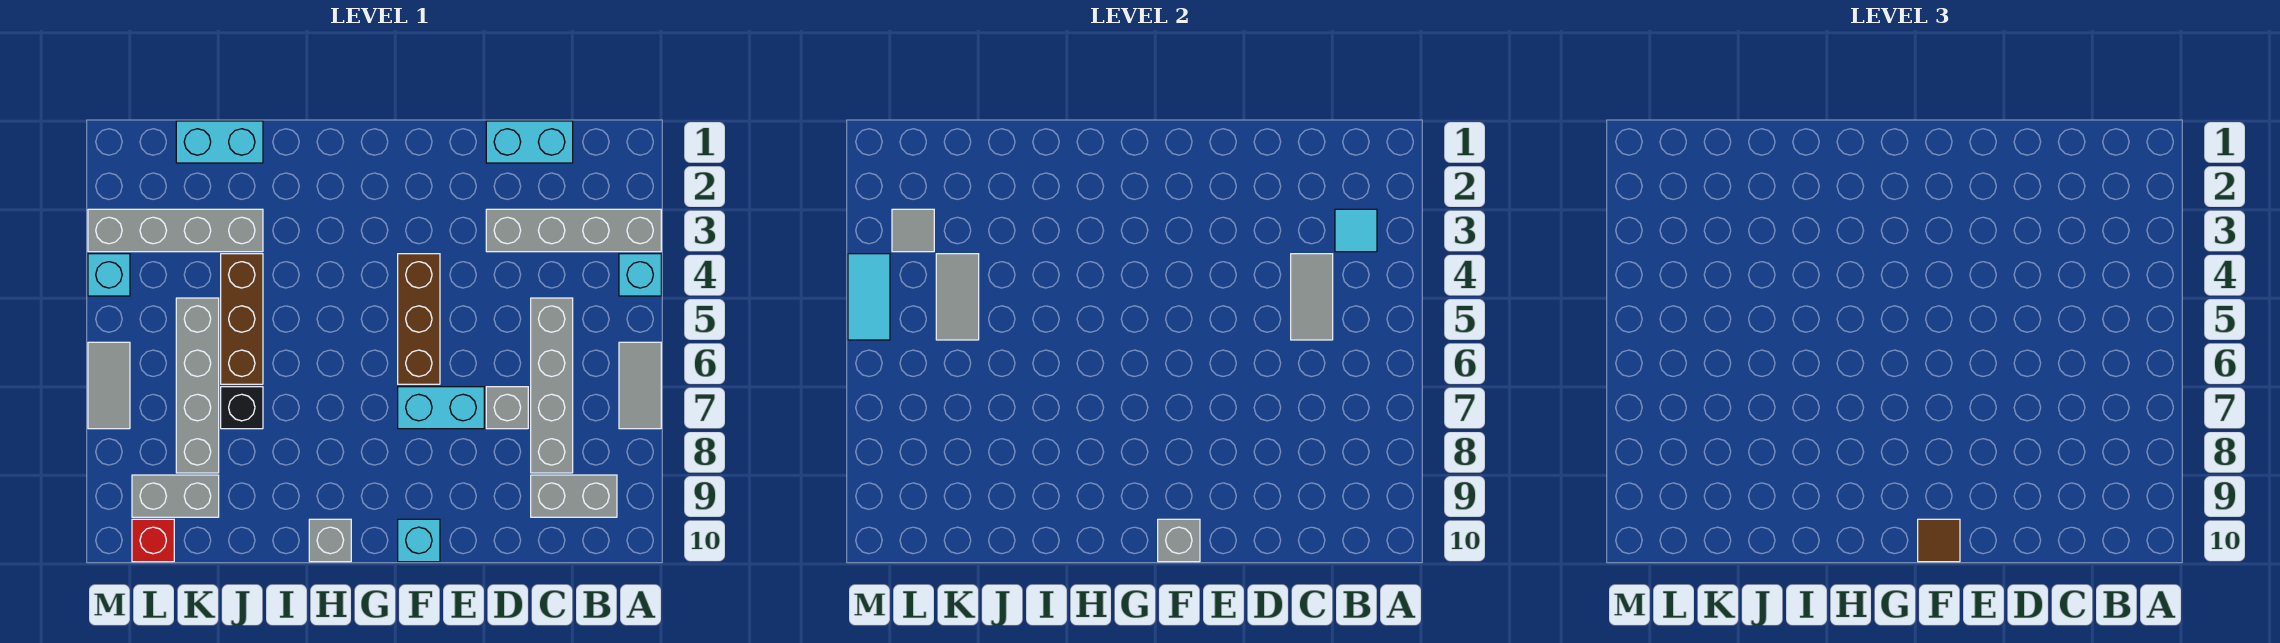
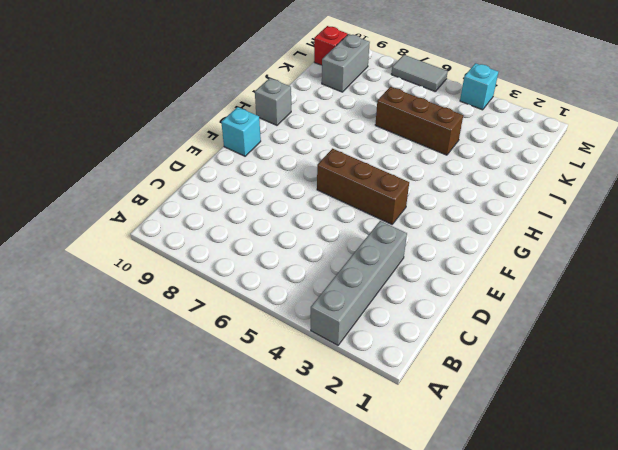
none -> cyan 1x1 brick [619,254,661,296]
none -> grey 1x2 tile [619,342,661,429]
none -> grey 1x2 brick [531,475,617,517]

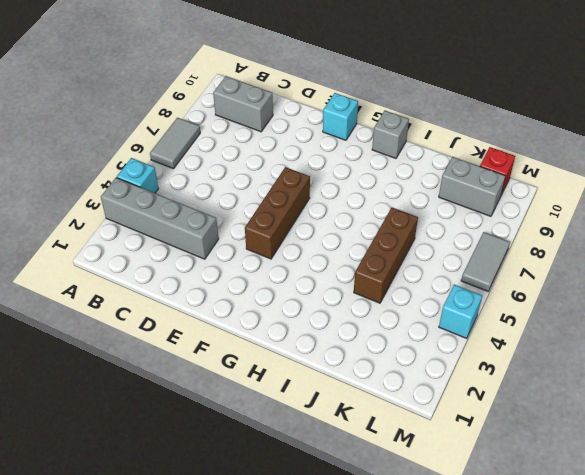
none -> cyan 1x2 brick [486,121,573,163]
none -> grey 1x4 brick [531,298,573,473]
none -> grey 1x1 brick [486,387,528,429]

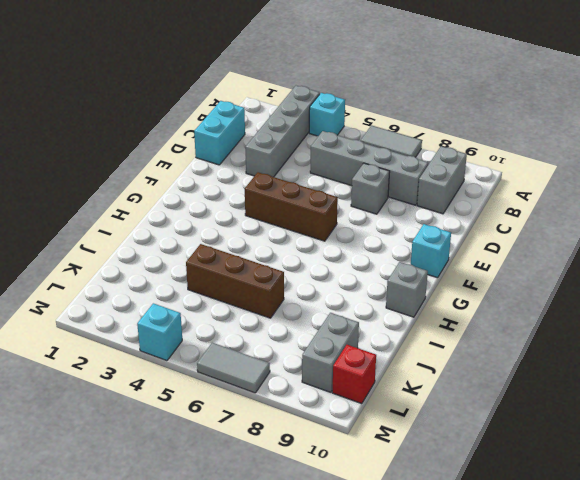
none -> cyan 1x2 brick [398,387,484,429]
none -> cyan 1x2 brick [176,121,263,163]
none -> grey 1x4 brick [88,209,263,252]

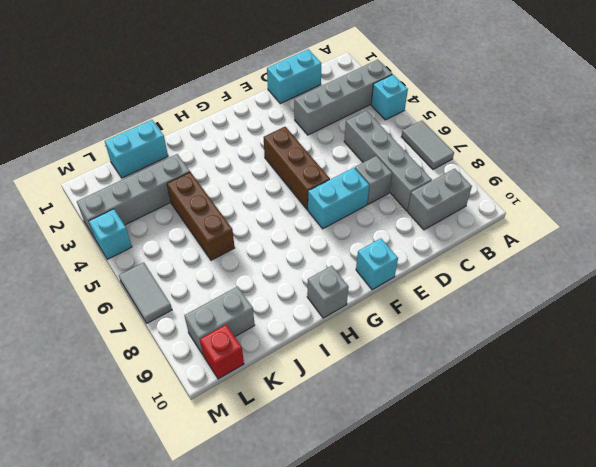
none -> black 1x1 brick [221,387,263,429]
none -> grey 1x4 brick [176,298,219,473]
none -> cyan 1x1 tile [1335,209,1377,252]

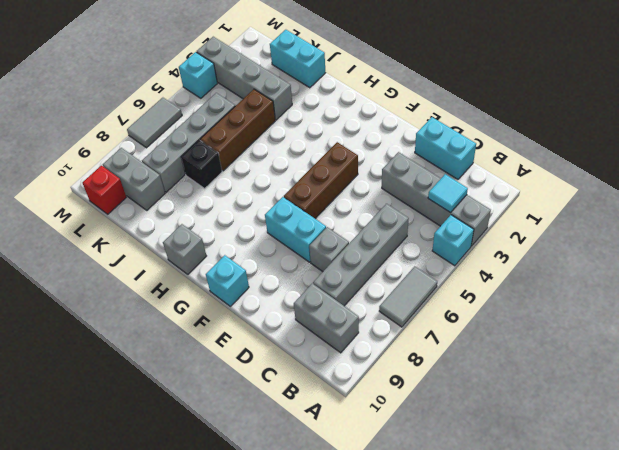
none -> grey 1x2 tile [1291,254,1333,340]
none -> grey 1x1 brick [1158,519,1200,562]
none -> grey 1x2 tile [936,254,979,340]

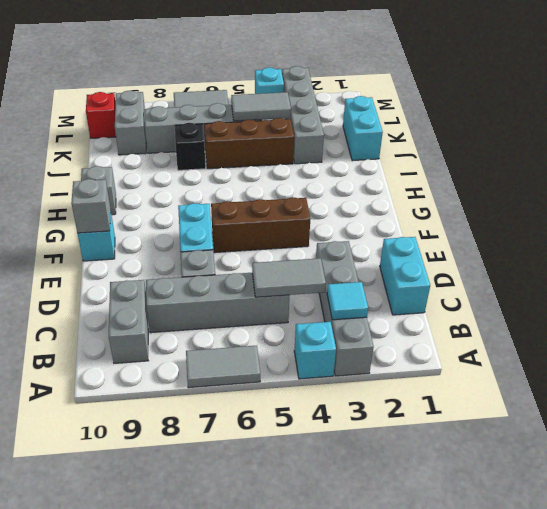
none -> grey 1x1 tile [892,209,934,252]
none -> cyan 1x2 tile [848,254,890,340]
none -> brown 1x1 tile [1918,519,1960,562]

